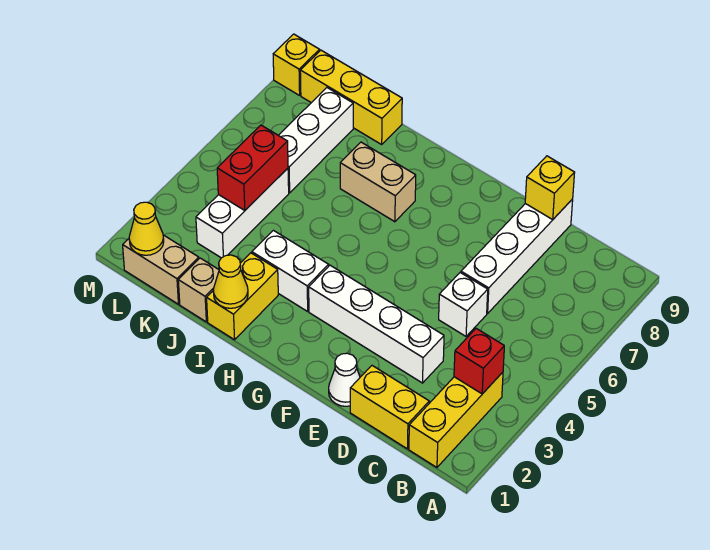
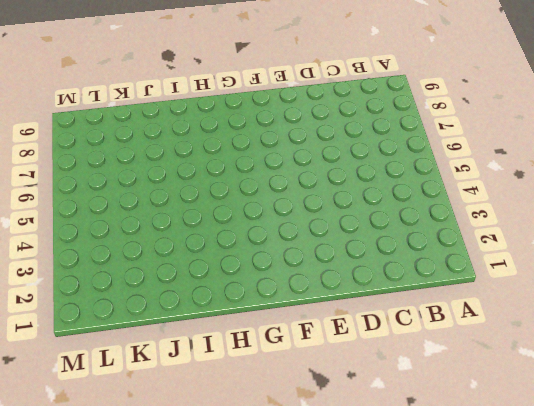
none -> yellow 1x3 brick [409,372,503,467]
none -> yellow 1x2 brick [350,366,429,449]
none -> white 1x4 brick [309,265,444,383]

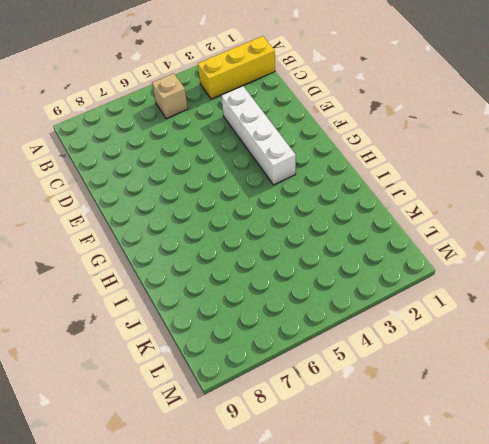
tan 1x1 brick [152,73,188,119] -> tan 1x1 brick moved to [178,258,219,322]
none -> yellow 1x2 brick [350,366,429,449]
none -> white 1x1 brick [439,273,488,336]
none -> white 1x4 brick [461,199,573,313]

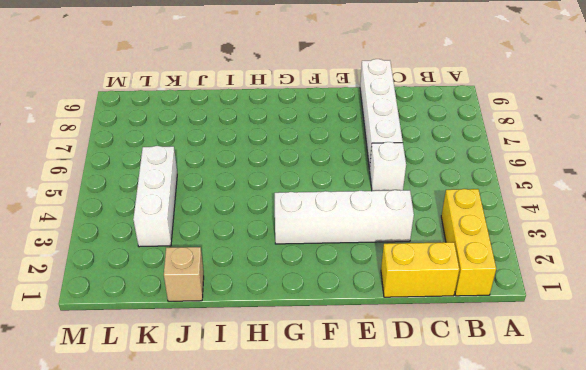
none -> white 1x1 cone [329,353,360,406]
none -> white 1x2 brick [252,230,329,311]
none -> tan 1x2 brick [340,142,416,222]

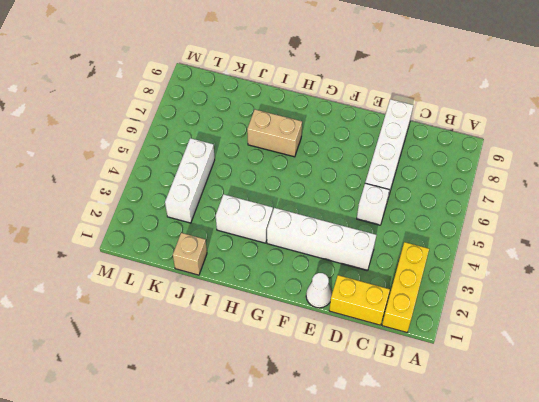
none -> yellow 1x2 brick [207,253,278,340]
none -> yellow 1x3 brick [300,50,402,144]
none -> tan 1x2 brick [123,235,199,304]

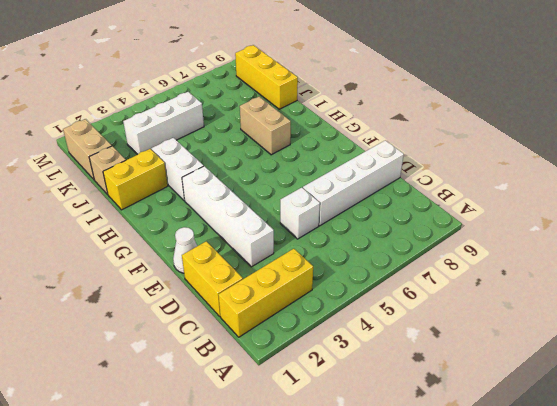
none -> white 1x3 brick [279,88,353,193]
none -> yellow 1x1 brick [273,34,320,95]
none -> red 1x1 brick [454,328,504,394]

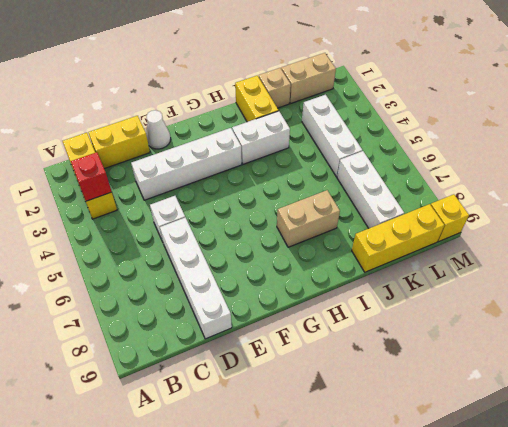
none -> yellow 1x1 brick [525,156,575,219]
none -> yellow 1x1 cone [213,255,248,308]
none -> red 1x2 brick [217,125,288,211]

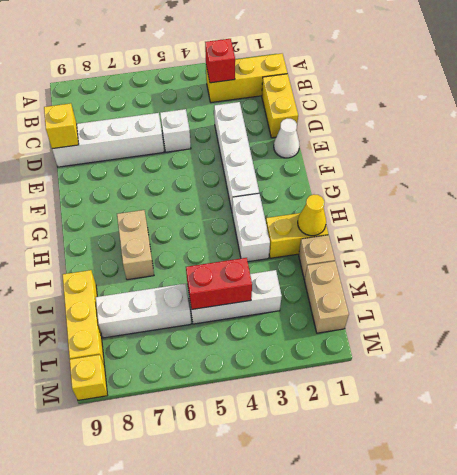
none -> yellow 1x1 cone [129,202,164,255]

